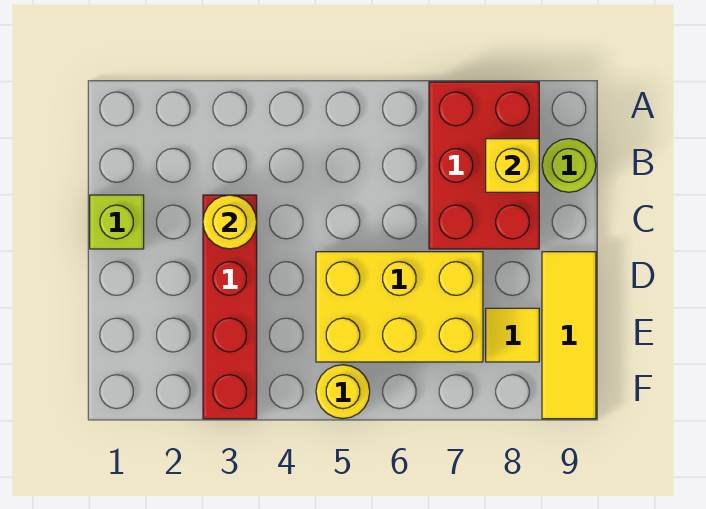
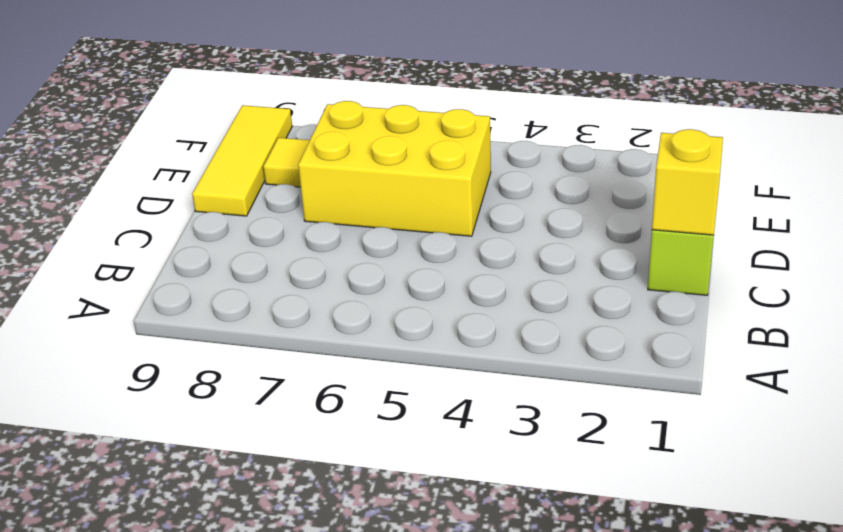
yellow 1x1 brick [652,129,723,235] -> yellow 1x1 brick moved to [486,139,539,192]
none -> red 2x3 brick [429,82,539,249]
none -> lime 1x1 round brick [542,139,596,192]

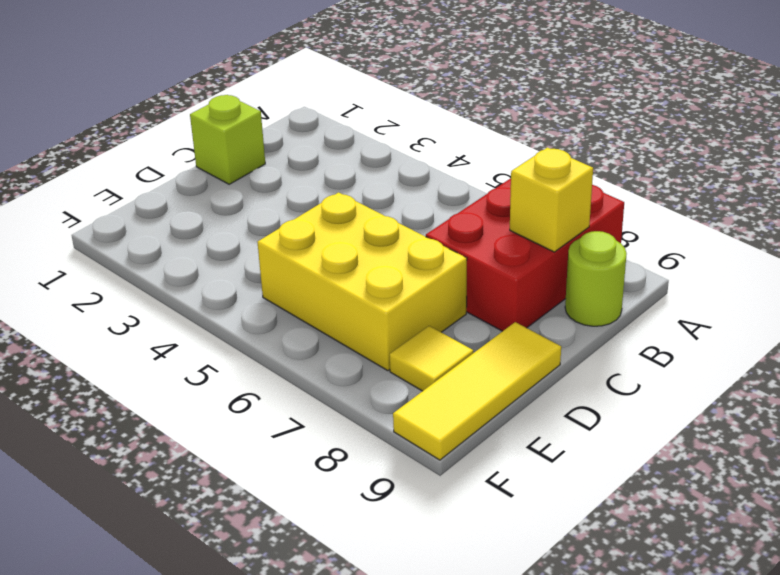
none -> red 1x4 brick [203,195,257,419]
none -> yellow 1x1 round brick [316,365,370,419]

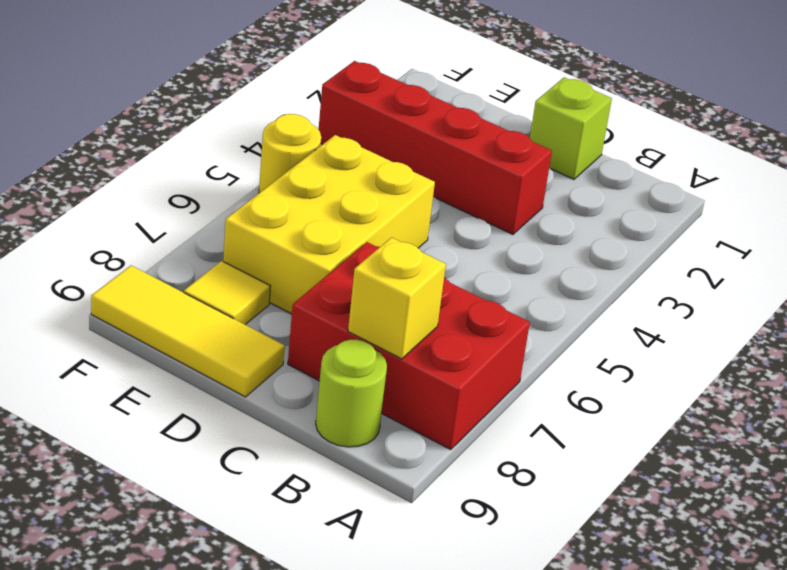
none -> yellow 1x1 round brick [203,195,257,249]

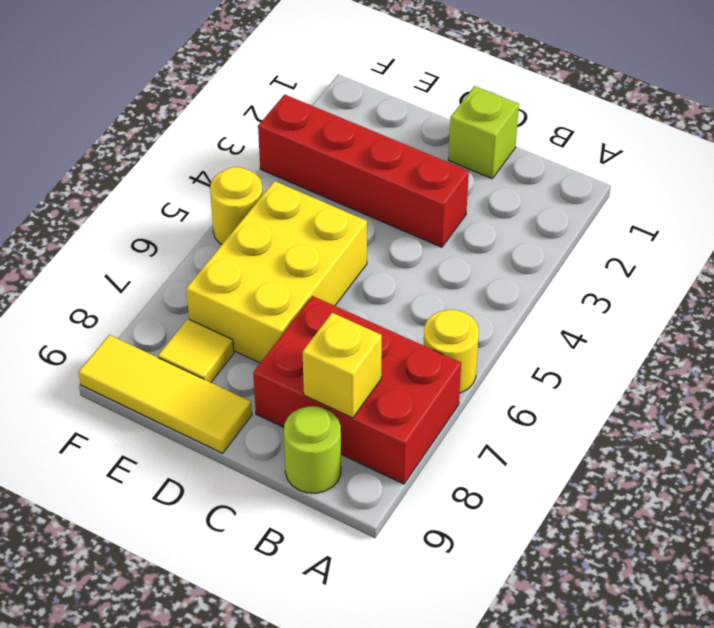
yellow 1x1 round brick [424,310,479,393] -> yellow 1x1 round brick moved to [203,195,257,249]

